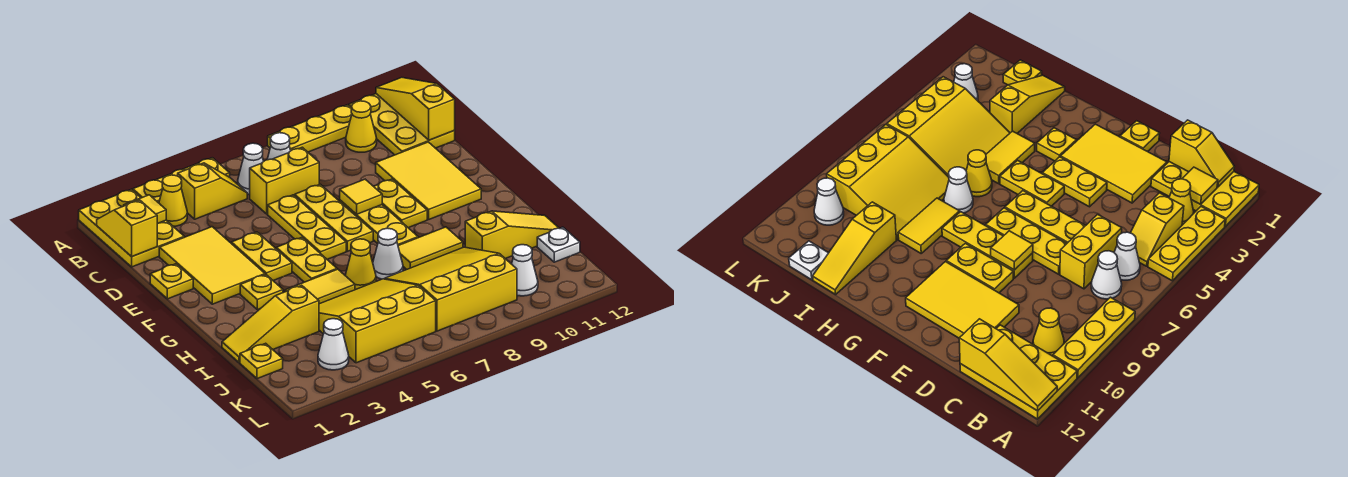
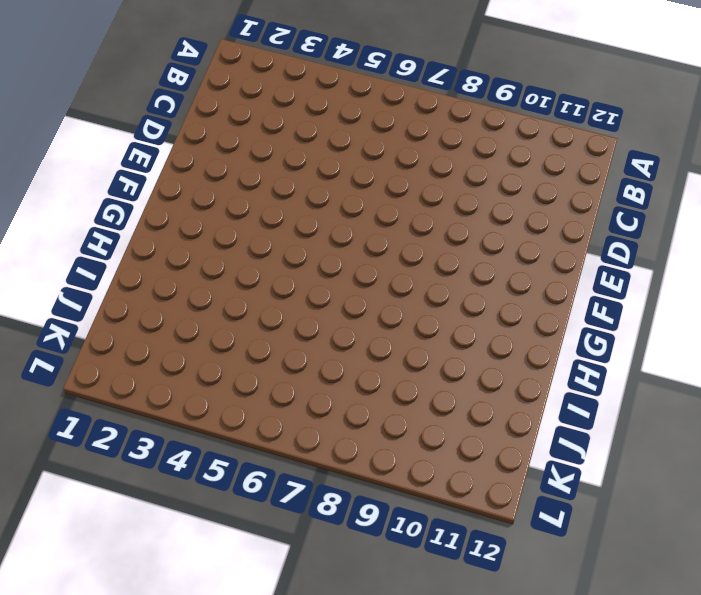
none -> yellow 2x3 plate [79,189,184,267]
none -> yellow 1x3 plate [133,158,230,203]
none -> yellow 1x3 plate [268,105,352,152]
none -> yellow 2x3 plate [349,94,455,155]

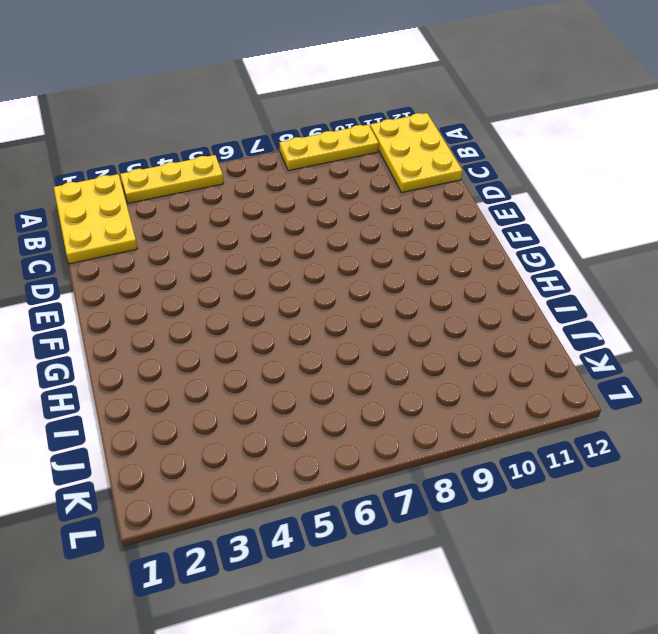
none -> yellow 1x1 cone [159,175,187,226]
none -> yellow 1x2 slope [178,163,247,219]
none -> white 1x1 cone [238,143,264,194]
none -> white 1x1 cone [267,133,291,160]

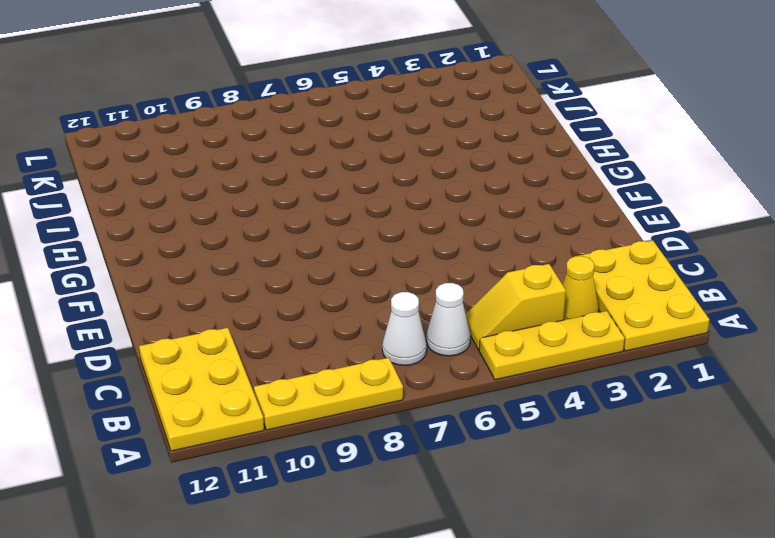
none -> yellow 1x1 cone [346,101,377,152]
none -> yellow 1x2 brick [250,147,319,214]
none -> yellow 2x3 tile [159,227,265,304]
none -> yellow 1x3 plate [268,195,346,259]

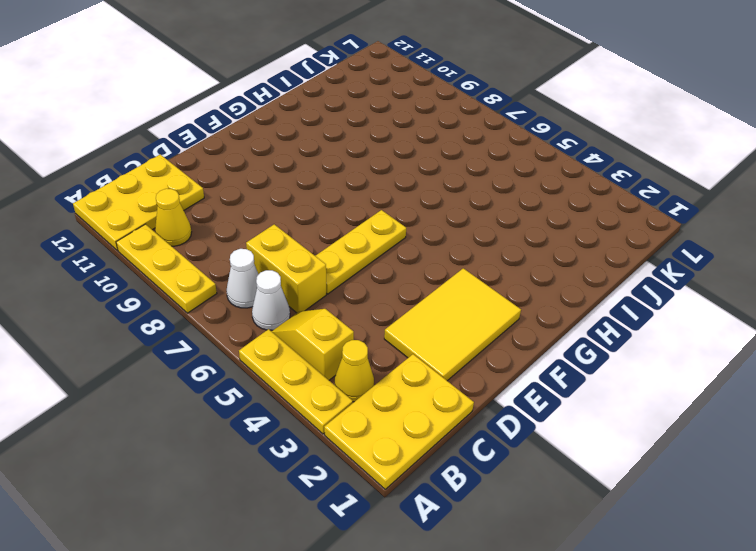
none -> yellow 1x3 plate [295,184,373,251]
none -> yellow 2x3 tile [376,142,481,219]
none -> yellow 1x1 plate [150,264,193,299]
none -> yellow 1x2 plate [231,232,292,280]

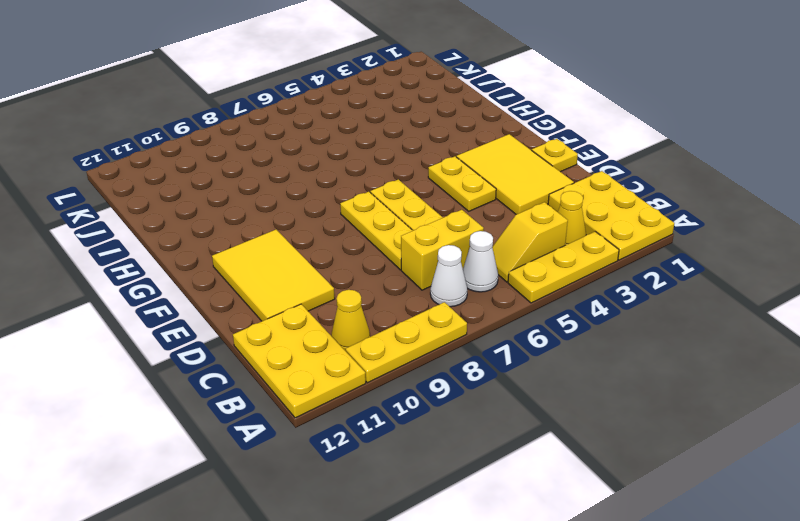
none -> yellow 1x3 plate [340,200,418,245]
none -> yellow 1x2 plate [374,179,427,228]
none -> yellow 1x2 plate [276,238,337,282]
none -> yellow 1x1 plate [240,275,283,310]

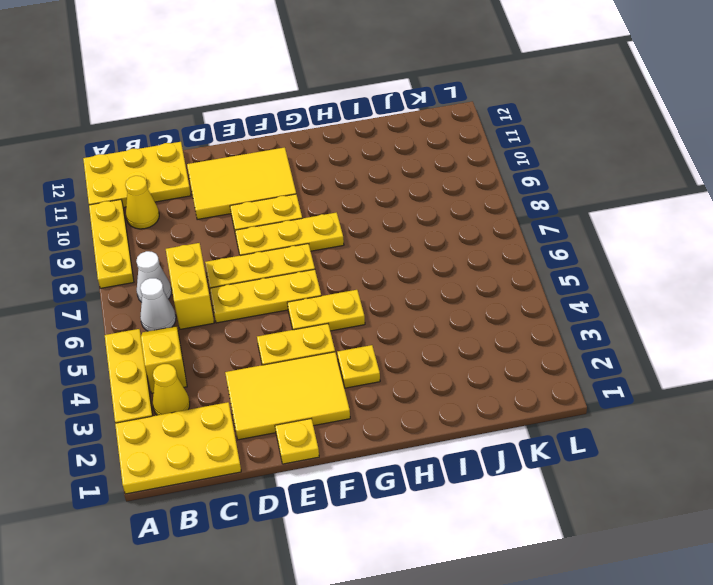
none -> yellow 1x2 tile [285,269,355,304]
none -> yellow 1x1 cone [345,239,376,290]
none -> white 1x1 cone [373,228,403,279]
none -> yellow 1x2 tile [398,227,463,269]

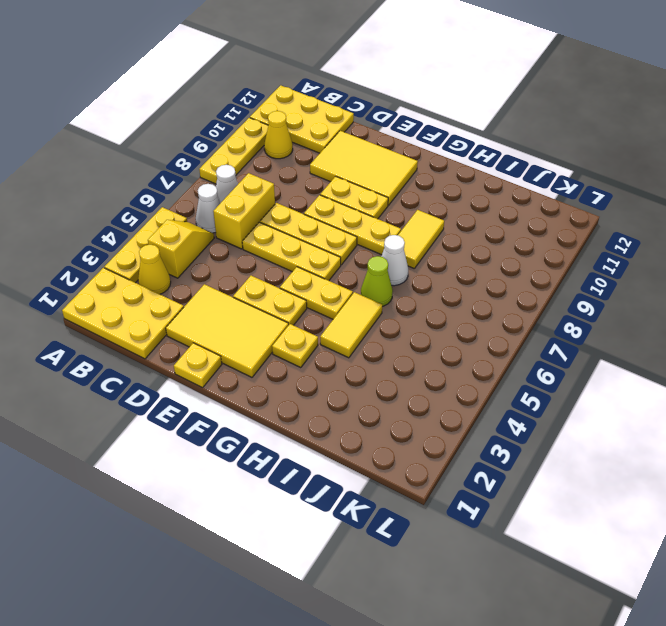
lime 1x1 cone [361,256,393,307] -> yellow 1x1 cone [345,239,376,290]
none -> yellow 1x3 slope [222,285,319,363]
none -> yellow 3x3 slope [319,279,436,363]
none -> yellow 3x3 slope [385,247,517,331]
none -> yellow 1x3 slope [465,211,559,259]

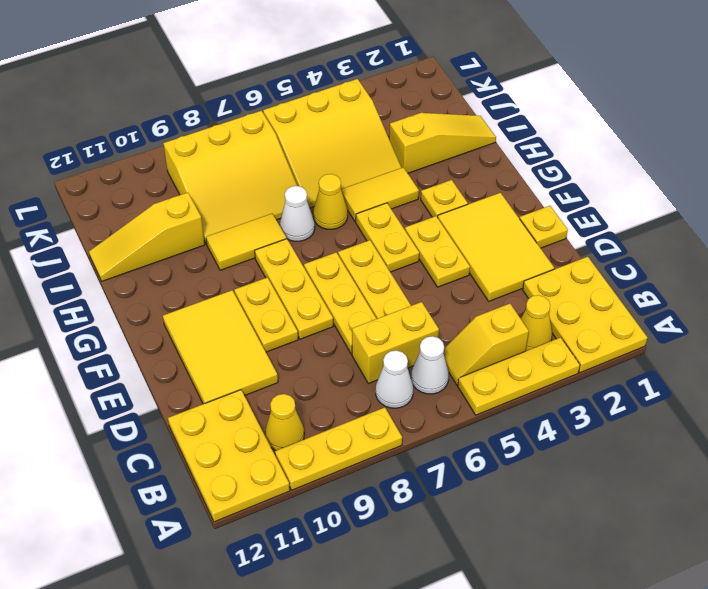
none -> yellow 1x1 plate [240,343,283,379]
none -> white 1x1 plate [537,227,580,262]
none -> white 1x1 cone [318,319,349,370]
none -> white 1x1 cone [512,245,538,296]

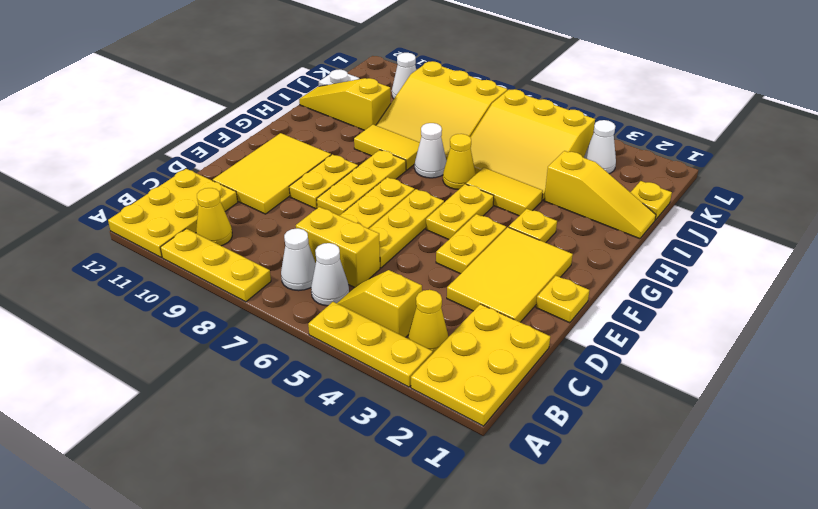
none -> yellow 1x3 slope [376,77,455,140]
none -> yellow 1x2 slope [97,200,157,257]
none -> yellow 1x1 tile [124,195,166,224]
none -> yellow 1x1 tile [340,179,382,214]

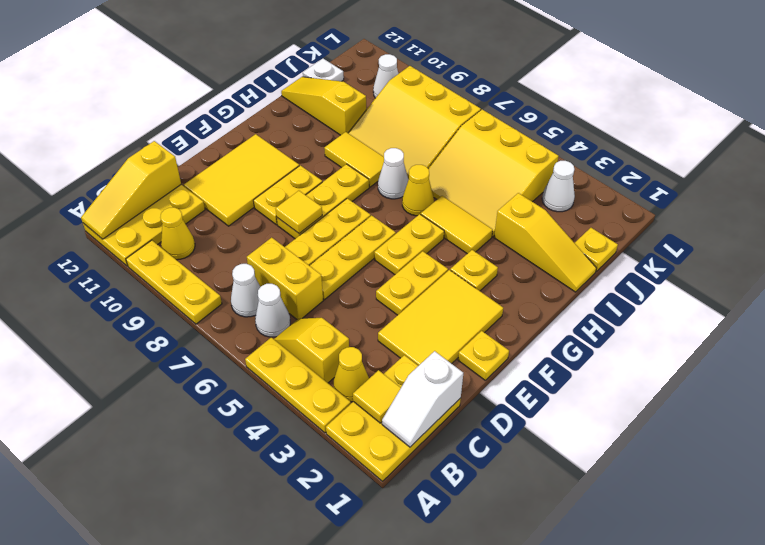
white 1x2 slope [382,351,463,447] -> yellow 1x2 slope [97,200,157,257]

